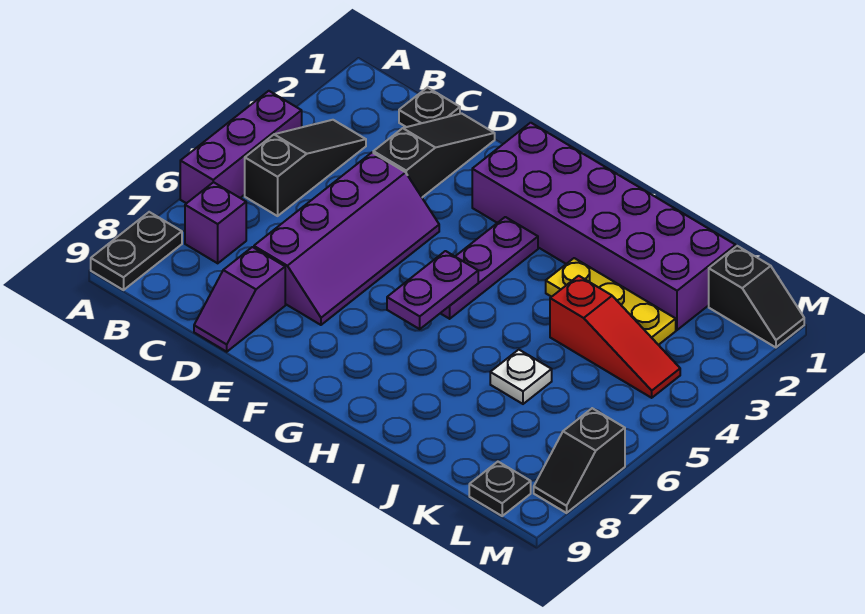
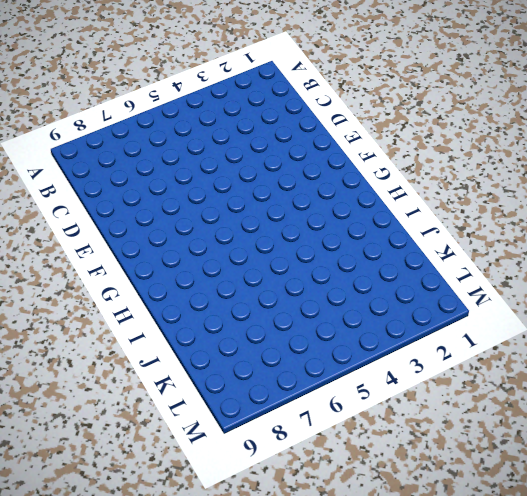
none -> purple 1x3 brick [180,91,302,203]
none -> black 1x2 plate [91,212,182,290]
none -> black 1x3 slope [245,120,366,216]

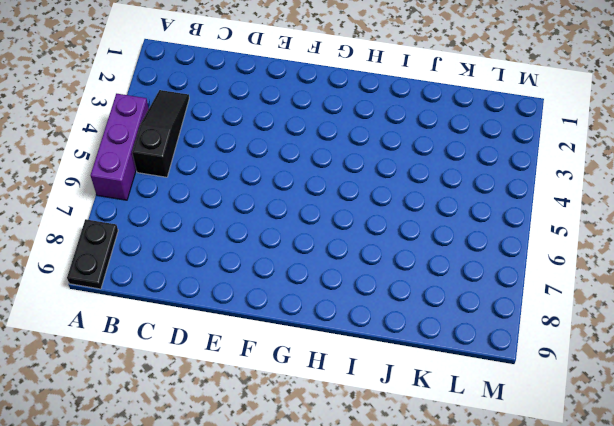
none -> purple 1x1 brick [185,182,246,263]
none -> black 1x1 plate [399,87,460,127]
none -> black 1x3 slope [373,113,495,197]

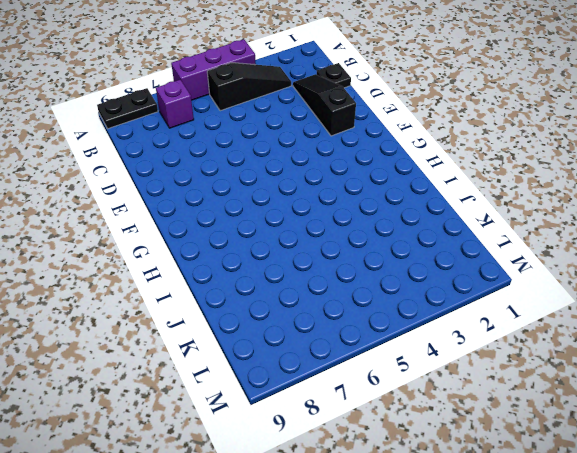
black 1x3 slope [293,74,356,136] -> black 1x3 slope turned to [373,113,495,197]
none -> purple 2x4 slope [254,153,439,325]
none -> purple 1x2 slope [194,247,285,352]
none -> purple 2x6 brick [472,123,736,330]

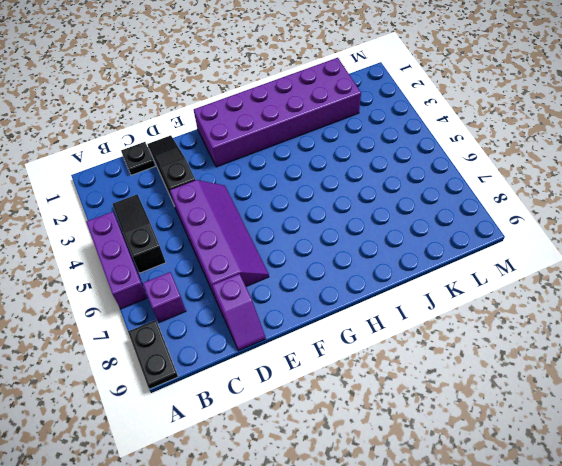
none -> purple 1x3 plate [440,217,538,319]
none -> yellow 1x3 plate [546,258,676,345]
none -> red 1x3 slope [550,276,680,398]

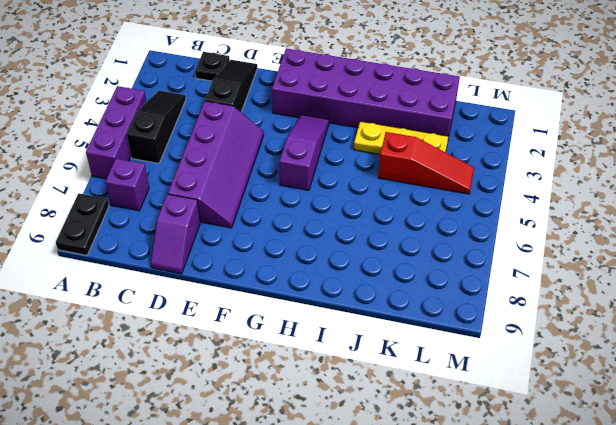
purple 1x3 slope [279,115,329,190] -> purple 1x3 plate [440,217,538,319]
none -> white 1x1 plate [490,350,552,404]
none -> black 1x2 slope [709,246,804,347]
none -> black 1x1 plate [469,462,531,516]

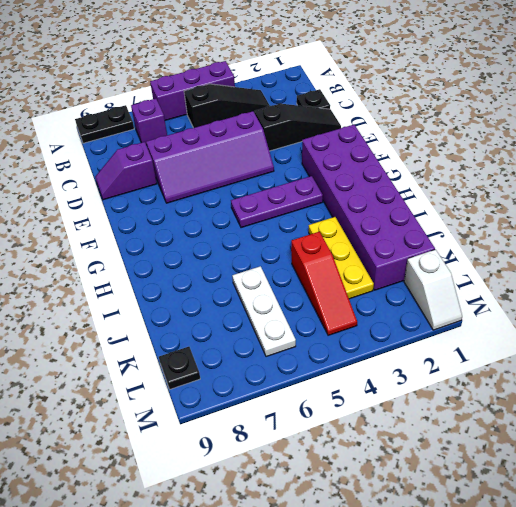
white 1x3 plate [232,266,296,357] -> white 1x1 plate [490,350,552,404]
white 1x2 slope [404,249,462,330] -> black 1x2 slope [709,246,804,347]
none -> black 1x2 slope [534,408,625,513]
none -> purple 1x2 plate [387,251,478,329]

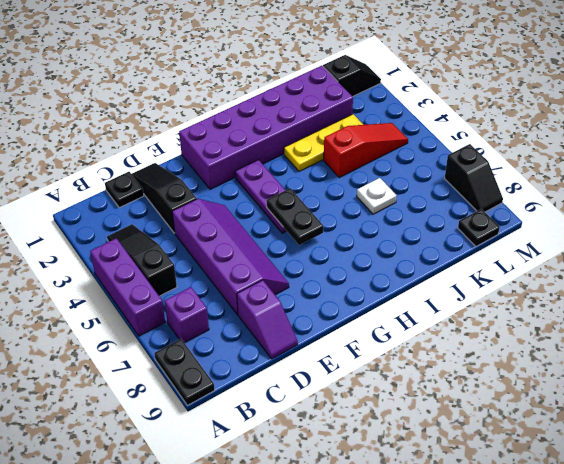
black 1x2 plate [266,188,323,245] -> purple 1x2 plate [387,251,478,329]

